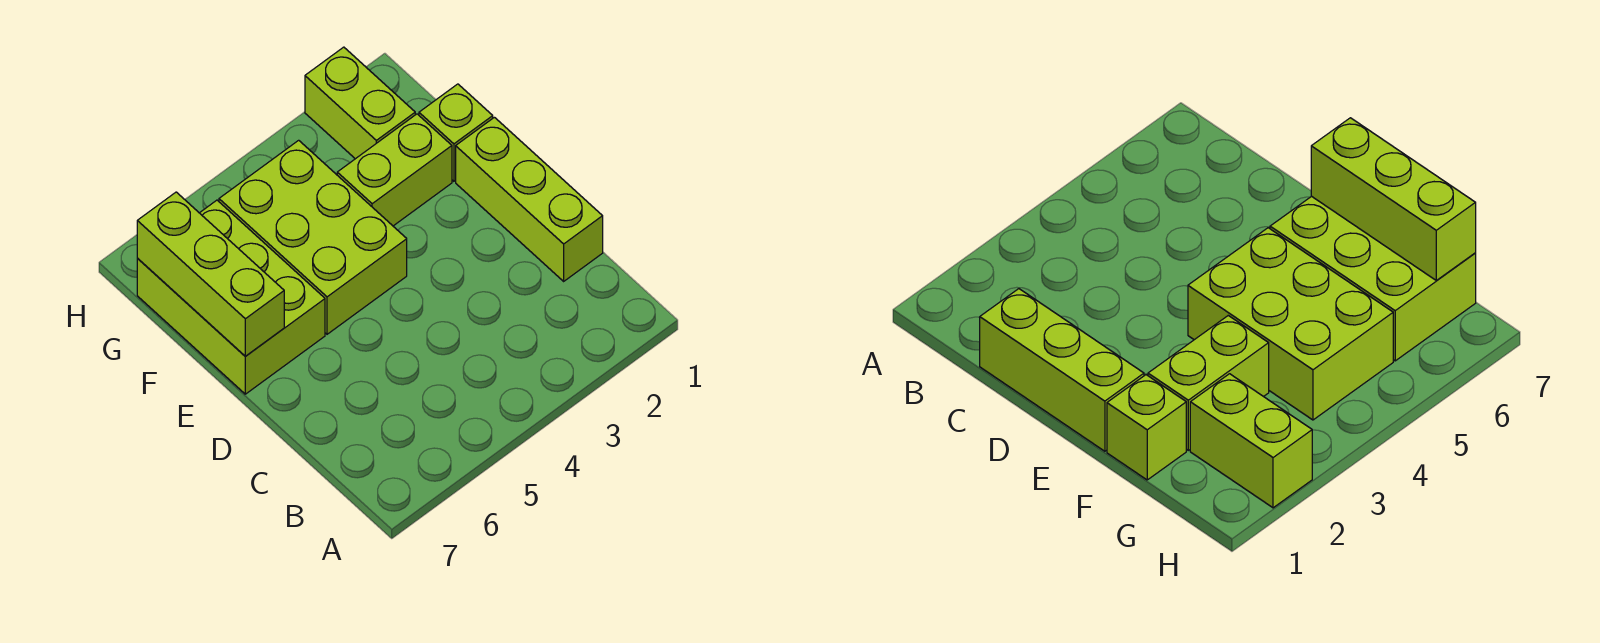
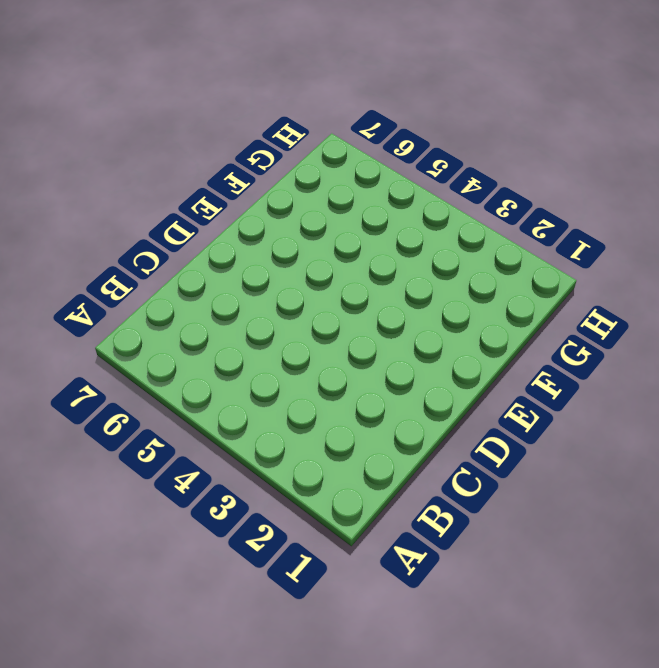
none -> lime 1x3 brick [456,117,603,281]
none -> lime 2x3 brick [219,140,407,334]

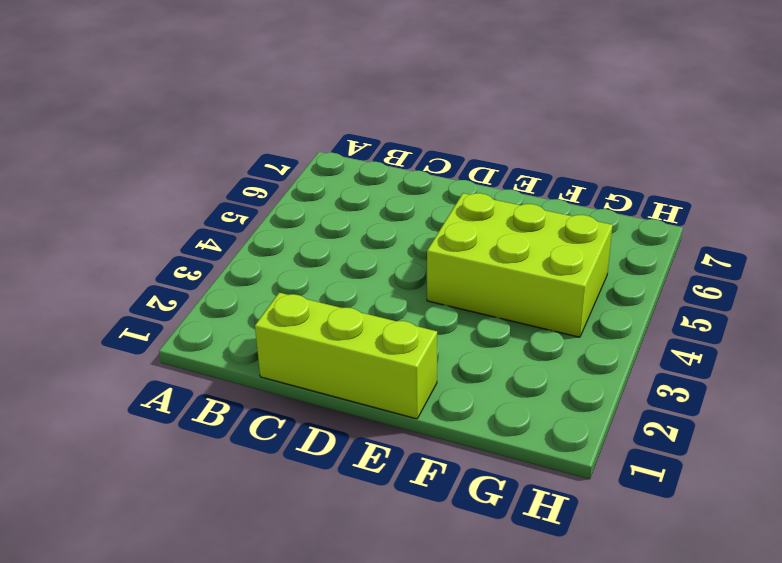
none -> lime 2x3 brick [137,200,325,394]
none -> lime 1x1 brick [419,84,493,181]

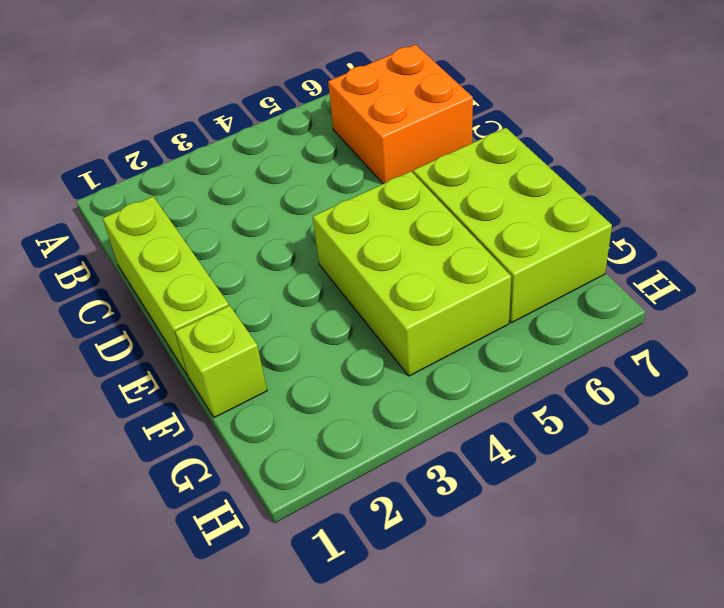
orange 2x2 brick [328,45,473,184] -> none
none -> lime 1x2 brick [337,114,452,226]
none -> lime 1x2 brick [305,47,415,159]

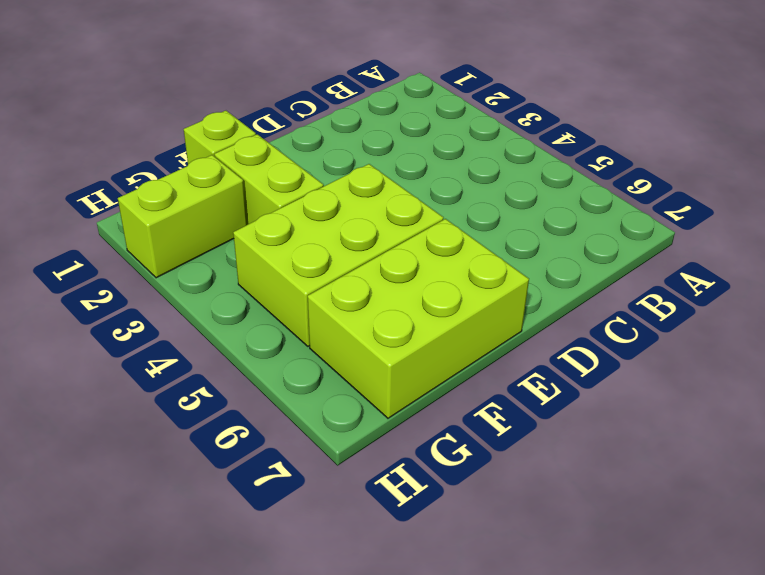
none -> lime 1x3 brick [456,117,603,281]
none -> lime 1x3 brick [137,192,284,356]

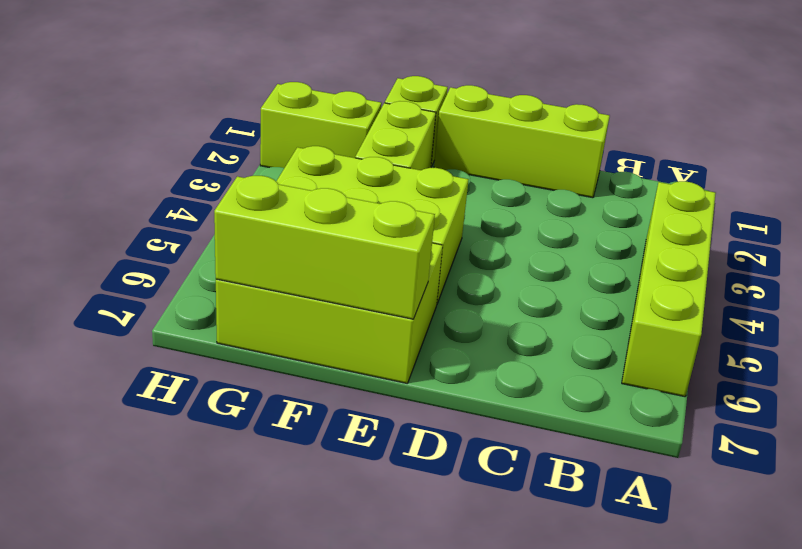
lime 1x4 brick [622,181,716,397] -> none

